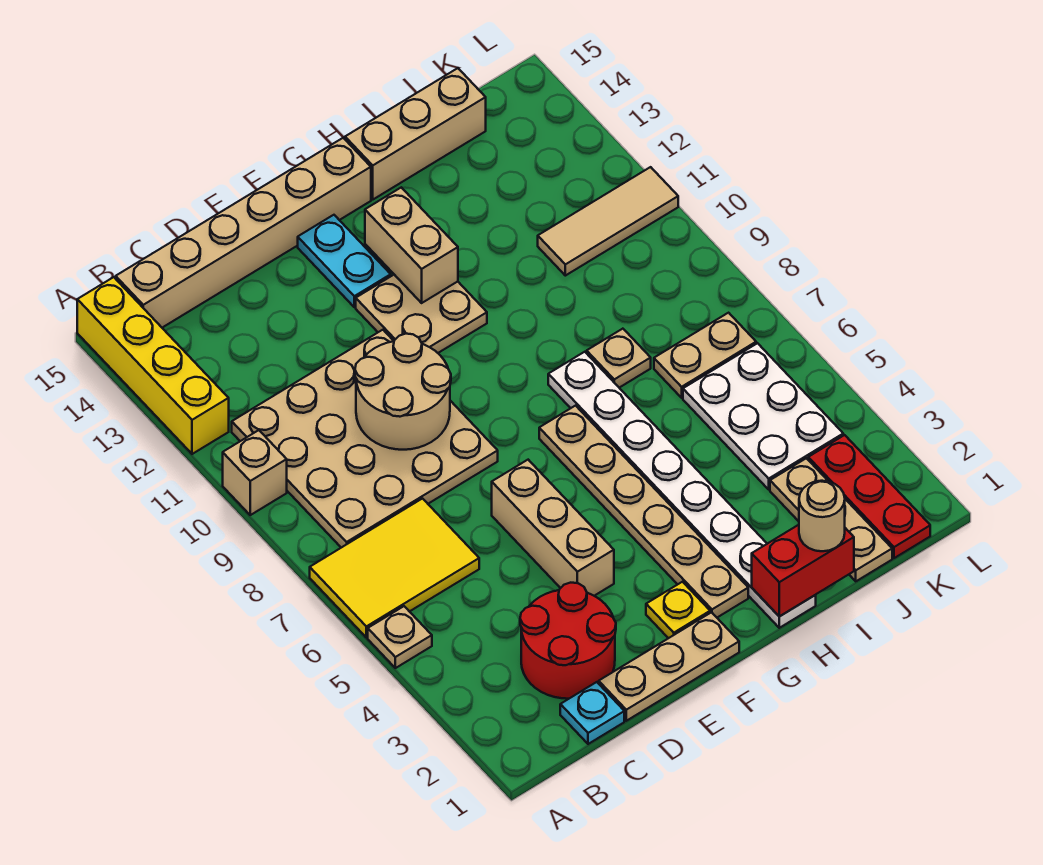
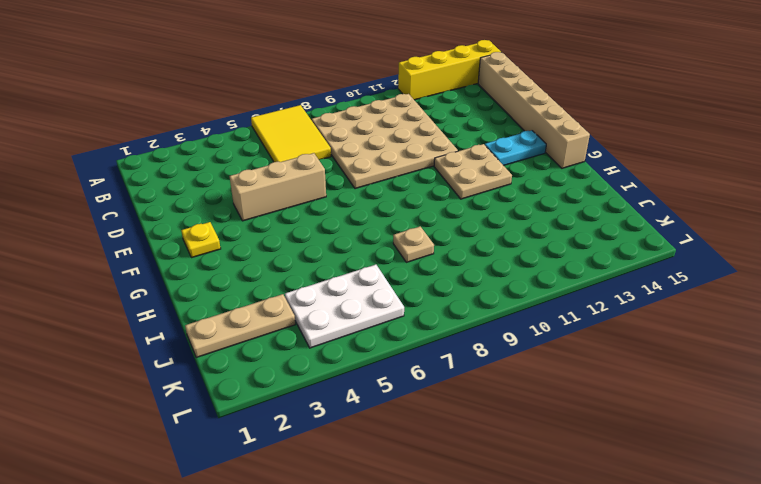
none -> tan 1x1 plate [368,606,432,668]
none -> tan 1x1 brick [223,430,287,515]
none -> cyan 1x1 plate [560,682,624,744]

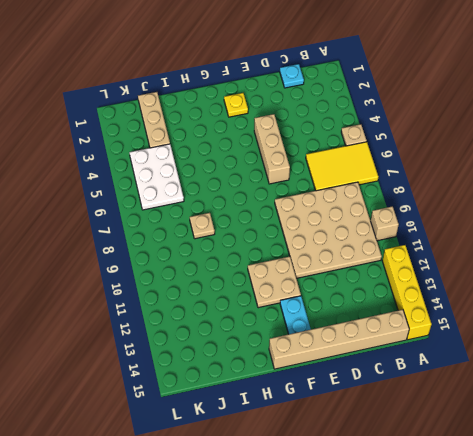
none -> red 2x2 round brick [520,583,616,699]
none -> tan 1x3 plate [599,612,739,721]
none -> tan 1x6 plate [539,406,748,617]

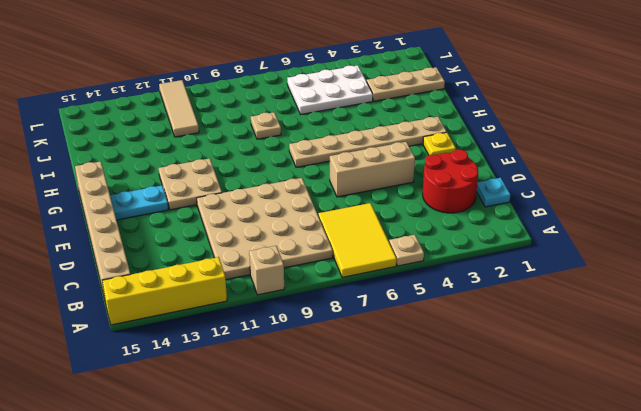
none -> tan 1x3 plate [599,612,739,721]
none -> white 1x8 plate [548,352,816,628]
none -> tan 1x3 brick [345,68,486,199]

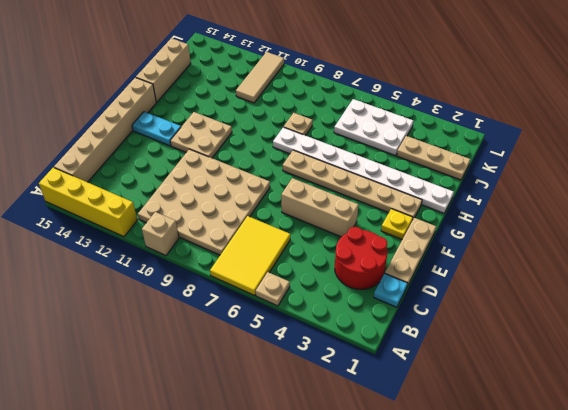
none -> tan 1x2 plate [654,313,756,398]
none -> red 1x3 plate [808,435,930,558]
none -> tan 2x2 round brick [355,334,451,450]

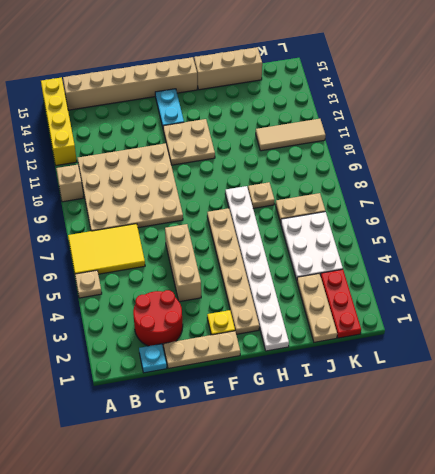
none -> tan 2x2 round brick [355,334,451,450]
none -> tan 1x2 brick [365,187,458,303]
none -> red 1x2 brick [752,525,854,616]

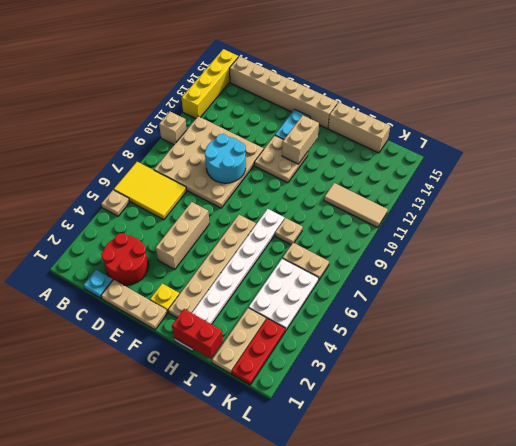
cyan 2x2 round brick [205,134,246,183] -> tan 2x2 round brick [355,334,451,450]
none -> tan 1x1 round brick [799,481,845,551]

